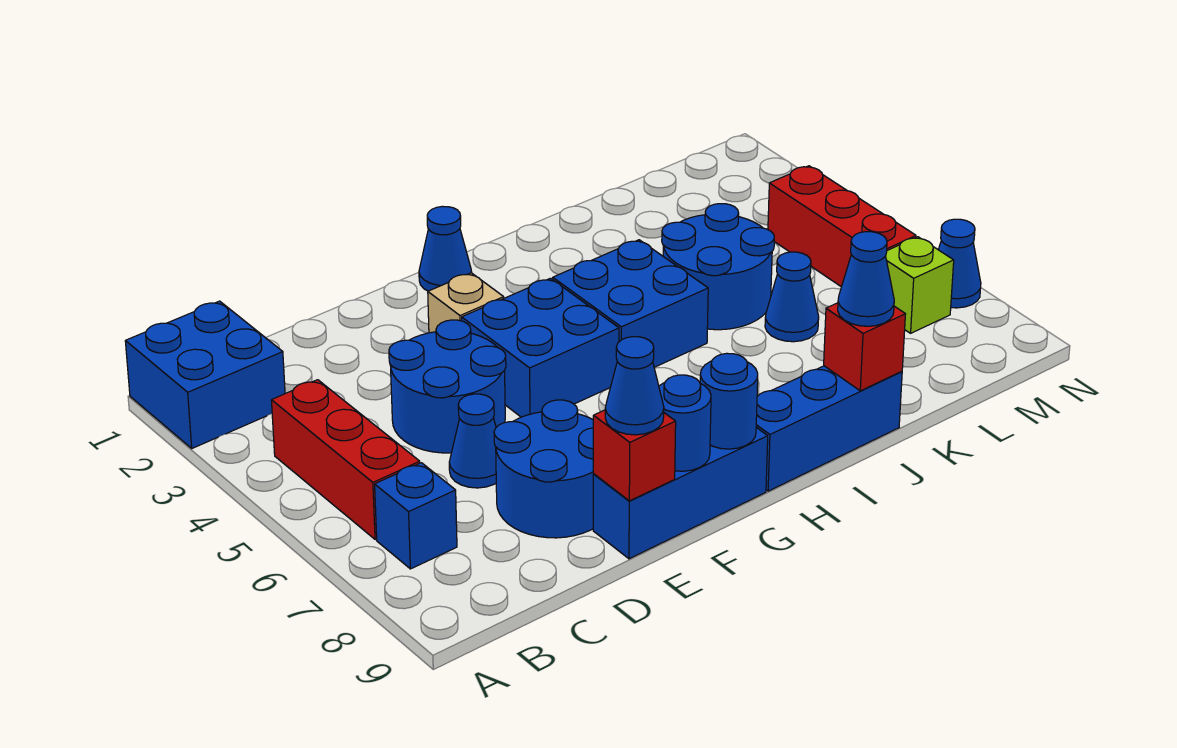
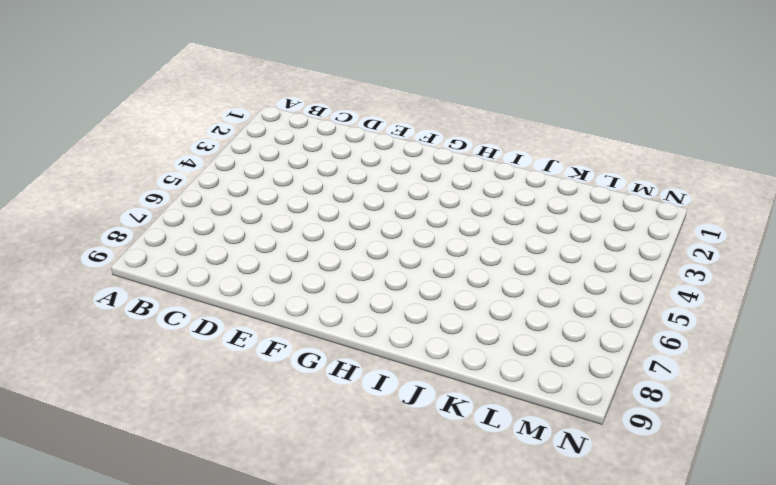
none -> blue 2x2 brick [125,301,285,448]
none -> red 1x3 brick [271,380,420,540]
none -> blue 1x1 brick [375,463,457,569]

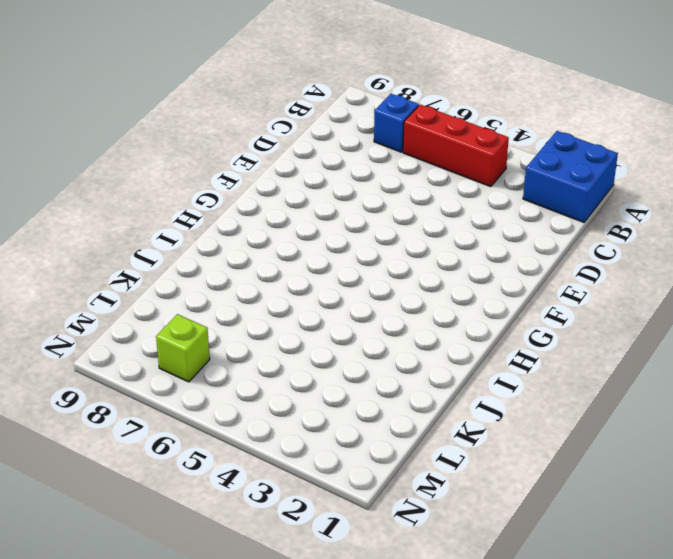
none -> blue 2x2 round brick [389,320,506,453]
none -> blue 1x1 cone [449,394,496,488]
none -> blue 2x2 round brick [494,400,594,538]

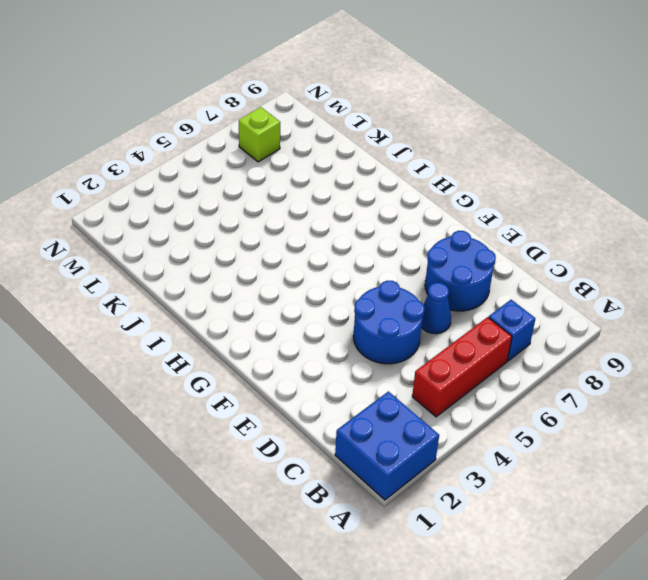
none -> blue 1x3 brick [593,427,768,559]
none -> tan 1x1 brick [428,273,504,333]
none -> blue 2x2 brick [462,278,619,417]

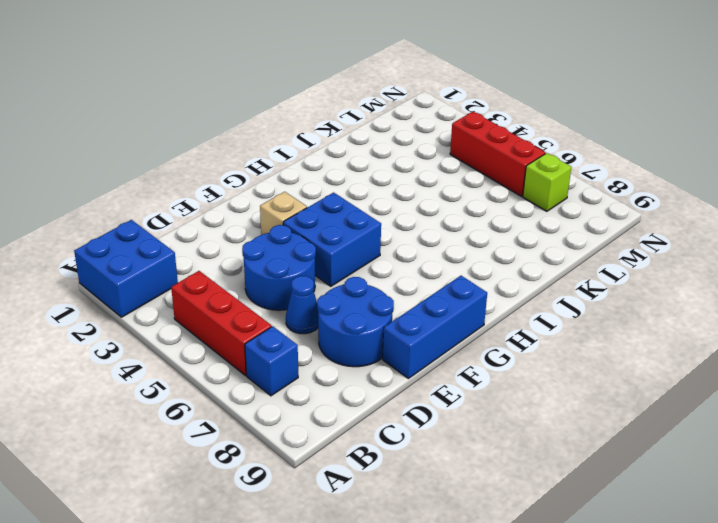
none -> blue 1x1 cone [419,206,472,291]
none -> blue 2x2 brick [553,240,708,367]
none -> blue 1x3 brick [756,366,902,491]

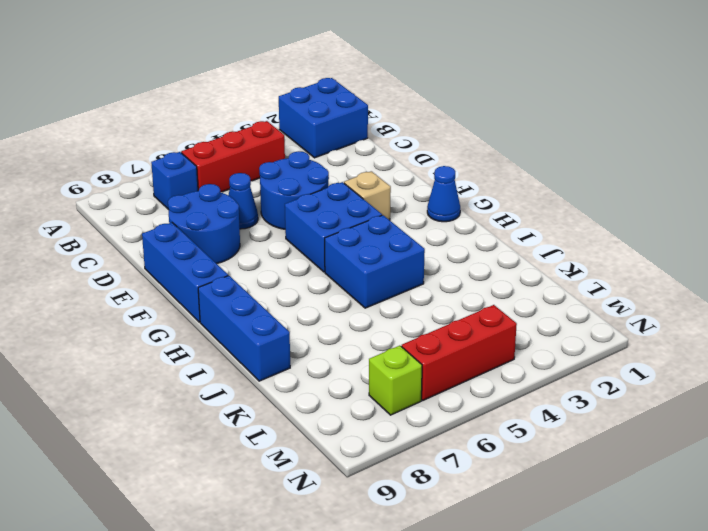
none -> blue 2x2 round brick [662,204,774,330]
none -> blue 1x1 cone [765,252,819,342]
none -> blue 1x1 cone [938,219,981,308]

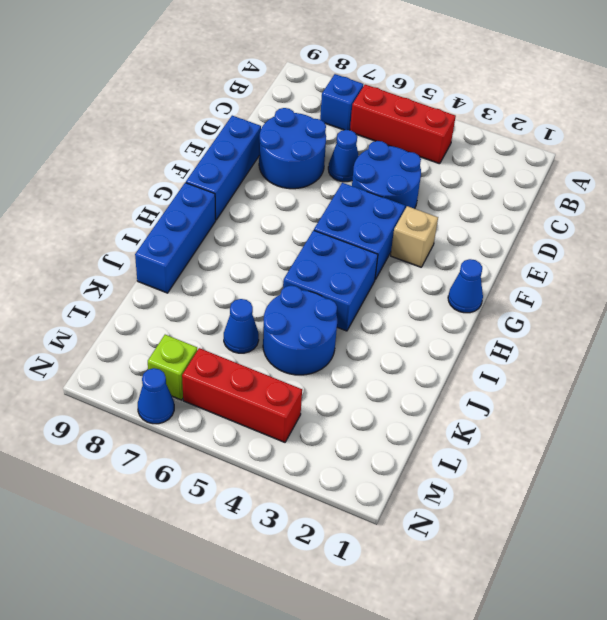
none -> blue 2x2 brick [125,301,285,448]
none -> red 1x1 brick [593,410,676,501]
none -> blue 1x1 round brick [659,375,711,471]

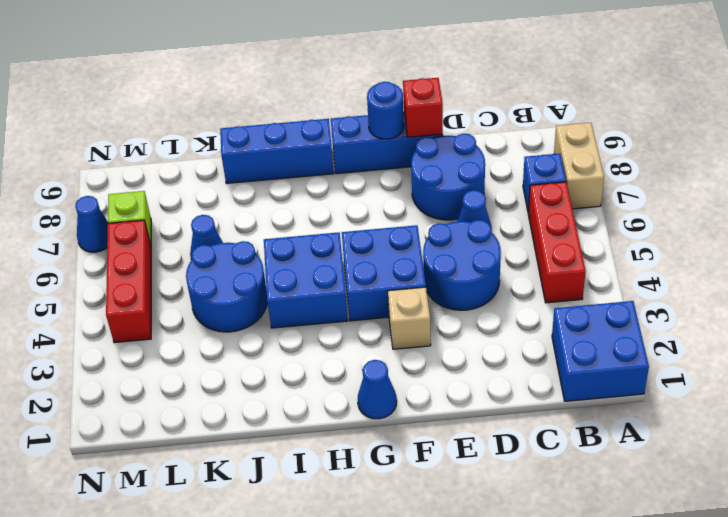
tan 1x2 brick [554,123,604,209] -> none
none -> blue 1x1 round brick [700,353,758,449]
none -> red 1x1 brick [824,303,905,391]
none -> blue 1x1 cone [605,337,664,435]

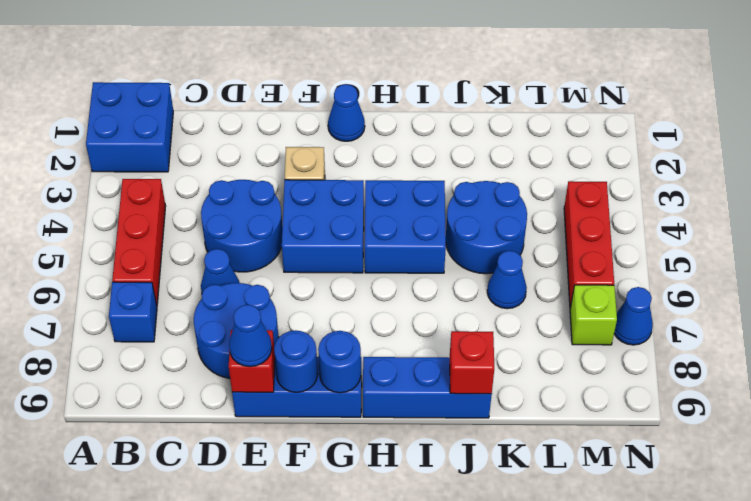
none -> blue 1x1 cone [838,232,894,326]

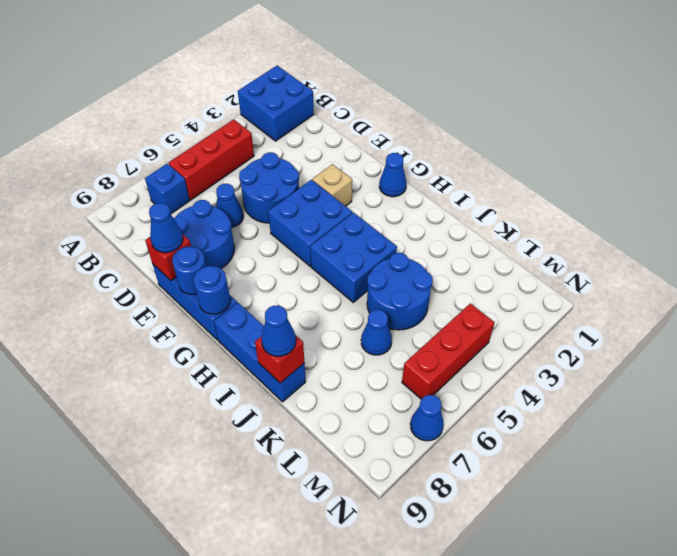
none -> lime 1x1 brick [886,237,954,333]

